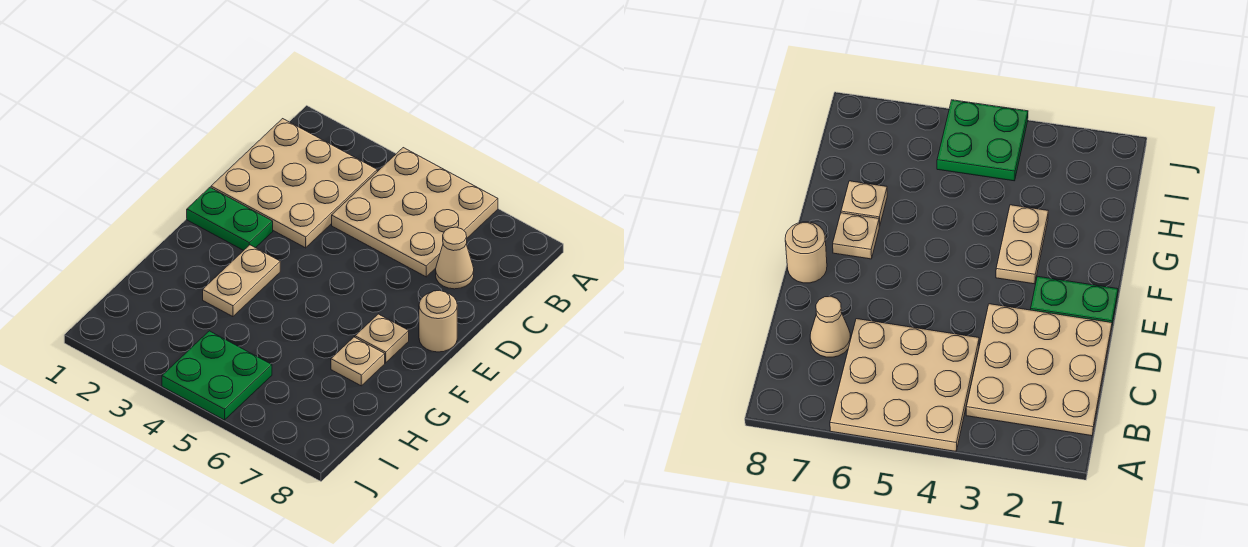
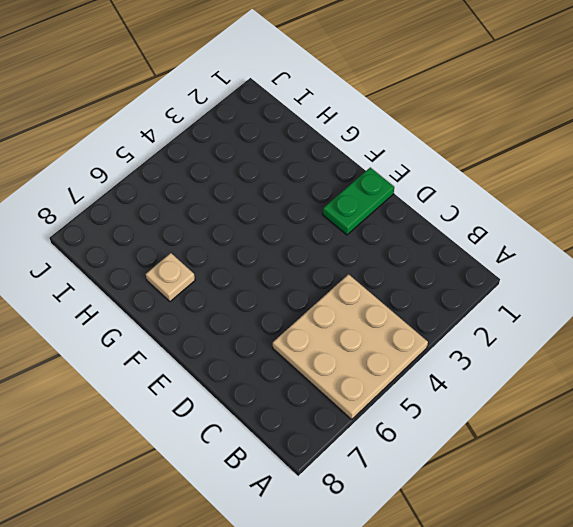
none -> tan 3x3 plate [211,119,377,248]
none -> tan 1x1 cone [436,227,474,289]

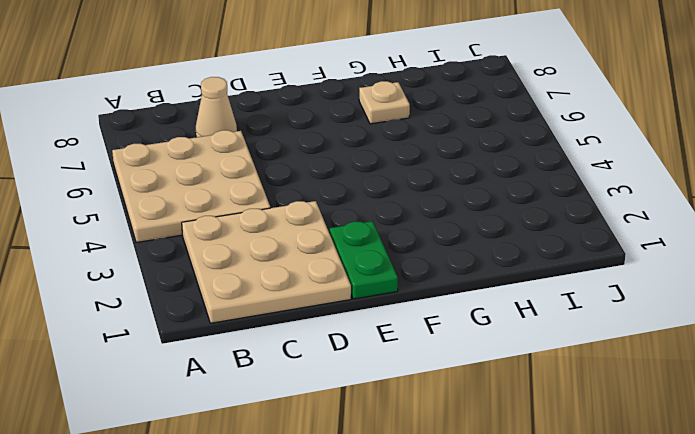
none -> tan 1x1 round brick [419,290,457,352]
none -> tan 1x2 plate [203,245,280,317]

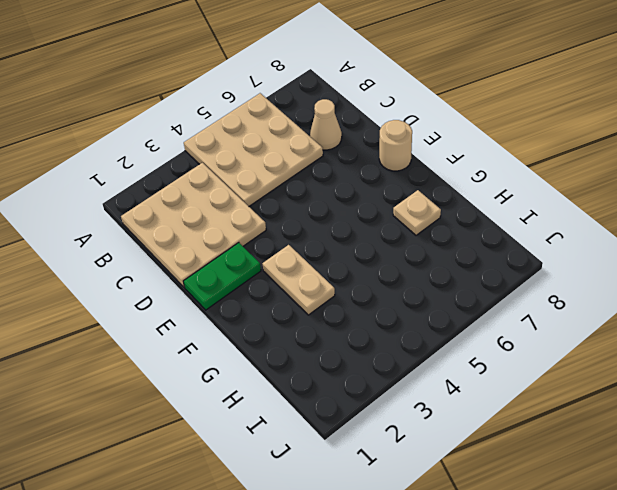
none -> tan 1x1 plate [355,314,409,363]
none -> green 2x2 plate [162,331,272,420]

